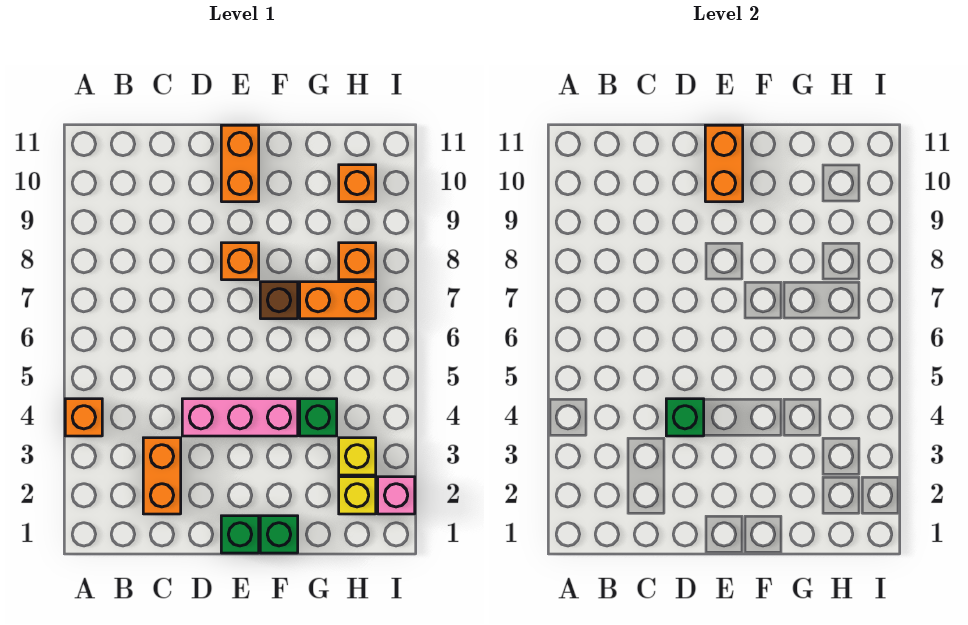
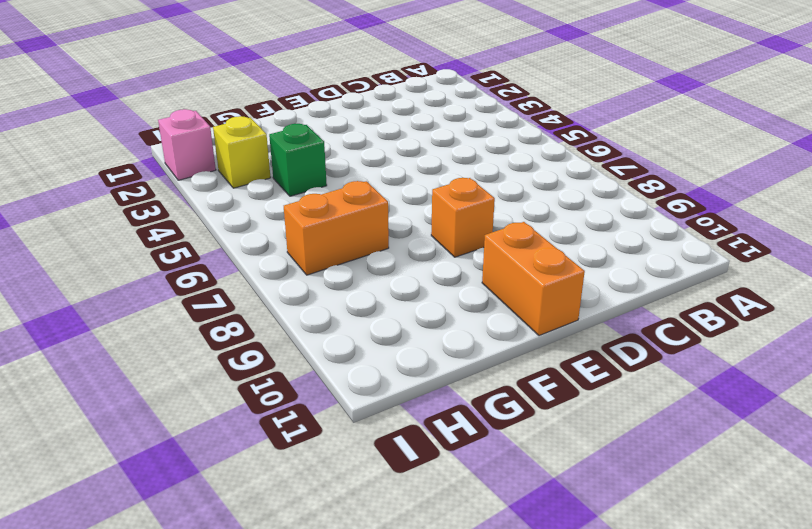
none -> orange 1x1 brick [65,399,102,436]
none -> orange 1x2 brick [143,438,181,514]
none -> pink 1x3 brick [182,399,298,436]

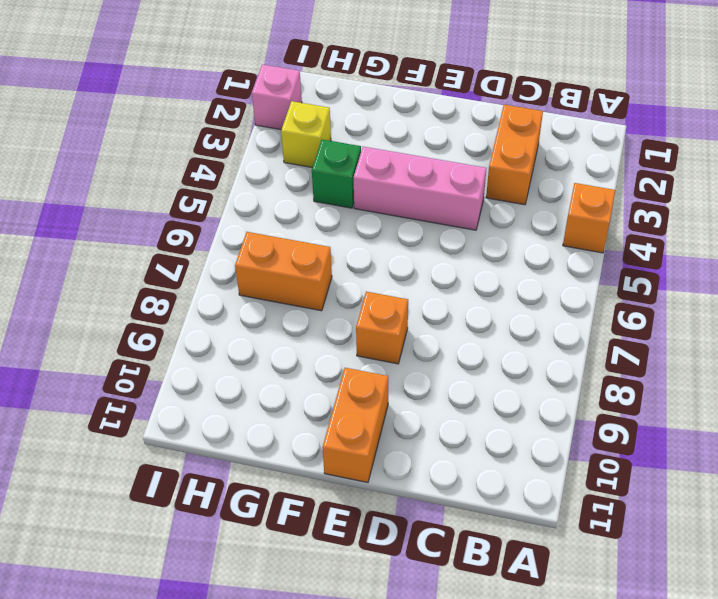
none -> green 1x1 brick [221,516,259,553]
none -> green 1x1 brick [260,516,298,553]
none -> brown 1x1 brick [260,282,298,319]

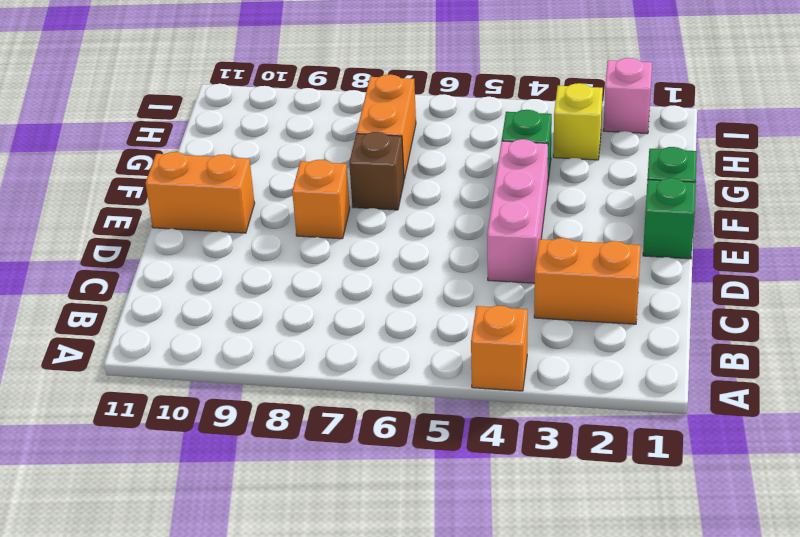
none -> yellow 1x1 brick [339,477,376,514]
none -> orange 1x1 brick [339,243,376,280]
none -> orange 1x1 brick [339,165,376,202]

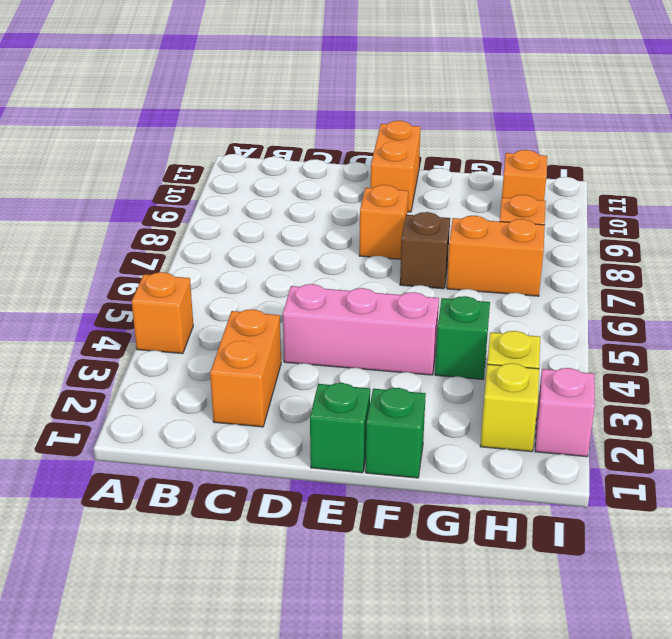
none -> green 1x1 brick [666,399,704,436]
none -> orange 1x2 brick [705,125,743,202]

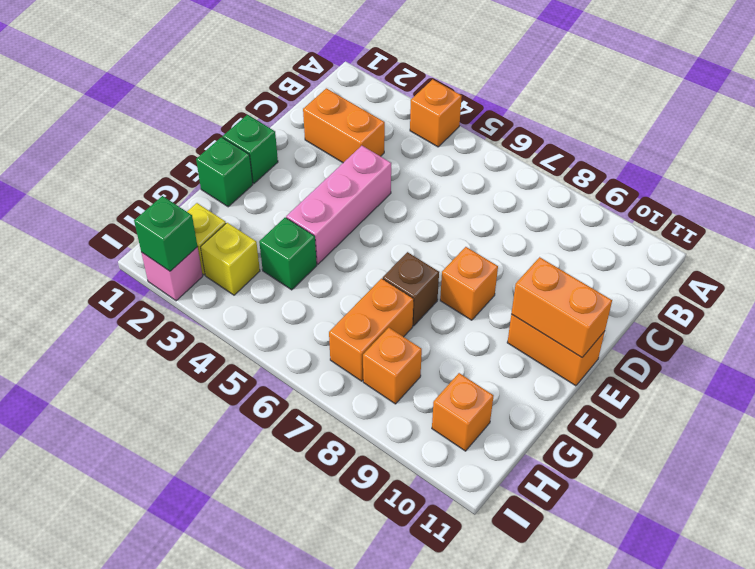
green 1x1 brick [134,196,198,271] -> green 1x1 brick moved to [666,399,704,436]

